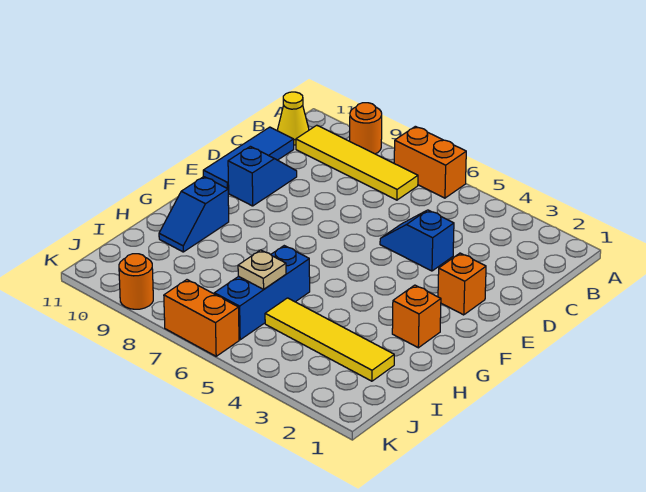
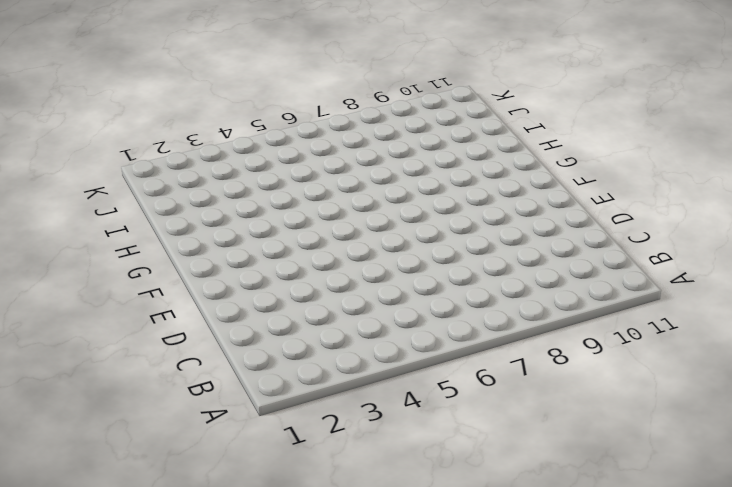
none -> orange 1x2 brick [394,126,466,198]
none -> orange 1x1 round brick [349,103,382,154]
none -> yellow 1x4 tile [296,125,418,200]

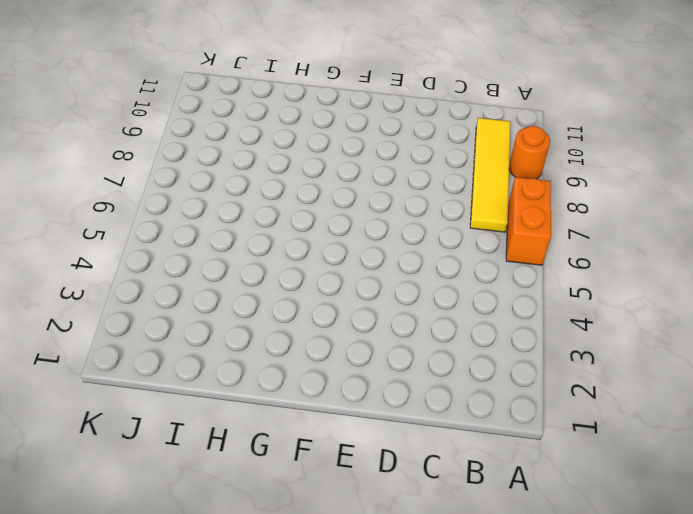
none -> yellow 1x1 cone [277,92,309,145]
none -> blue 1x3 tile [203,127,294,192]
none -> blue 1x2 slope [380,210,454,271]

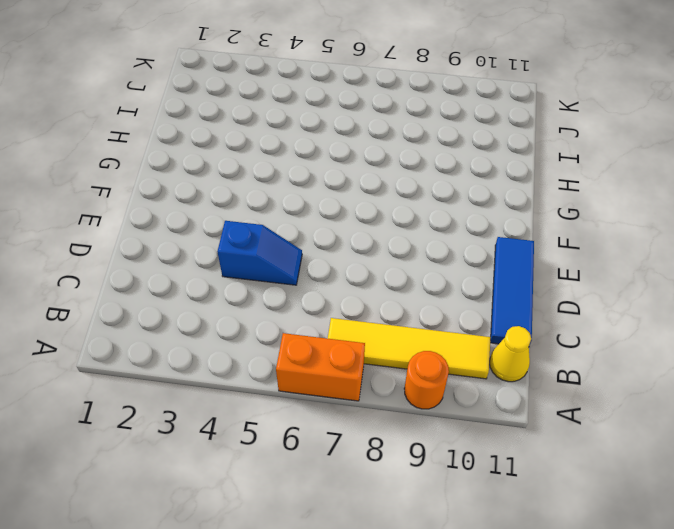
none -> blue 1x2 slope [228,146,297,206]
none -> orange 1x1 brick [438,253,486,315]
none -> orange 1x1 brick [392,285,441,348]

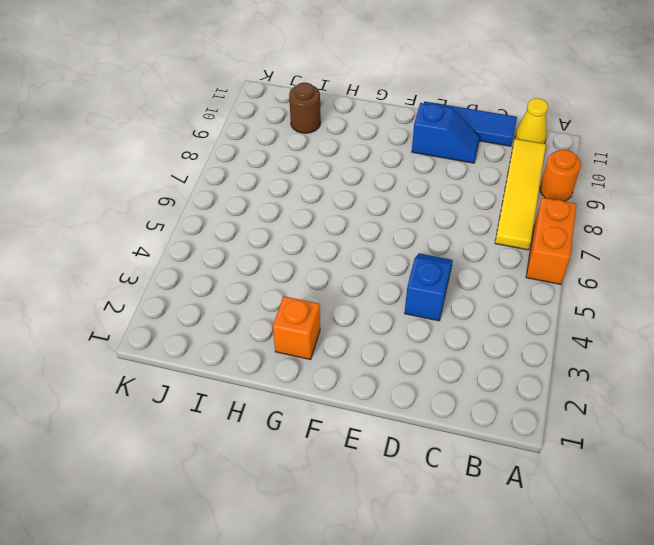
brown 1x1 round brick [289,83,321,133] -> none
none -> orange 1x1 brick [438,253,486,315]
none -> blue 1x2 slope [159,177,229,252]
none -> blue 1x3 brick [214,246,310,340]

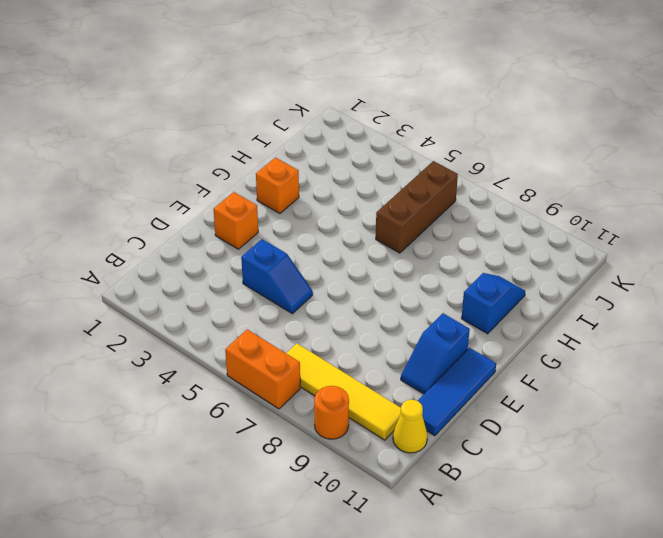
brown 1x3 brick [376,161,458,253] -> blue 1x3 brick [214,246,310,340]
none -> yellow 1x4 tile [265,298,394,381]
none -> orange 1x2 brick [164,280,239,356]
none -> orange 1x1 round brick [119,254,153,309]

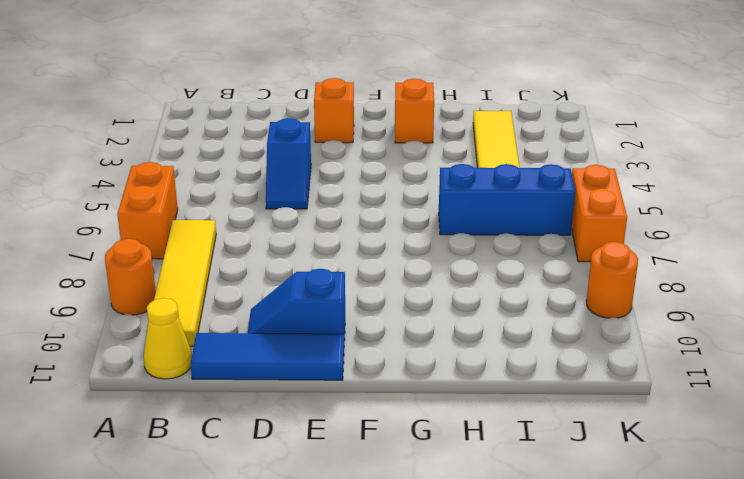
none -> blue 1x2 slope [159,177,229,252]
none -> tan 1x1 plate [238,250,286,289]

